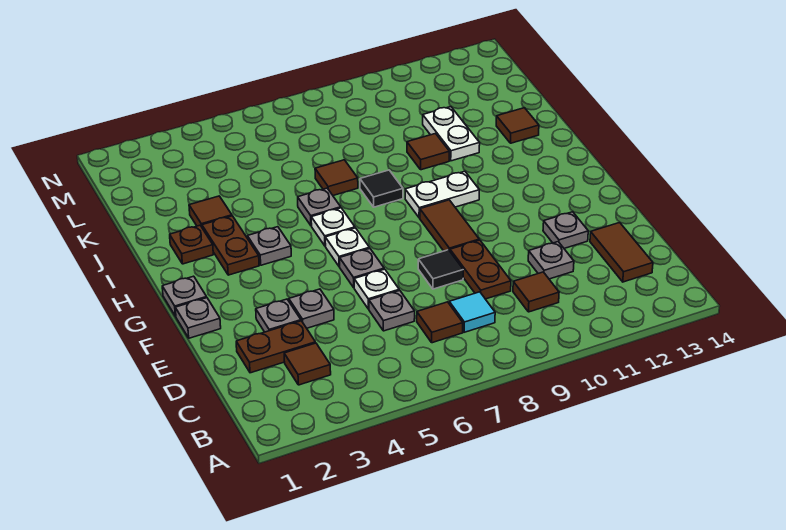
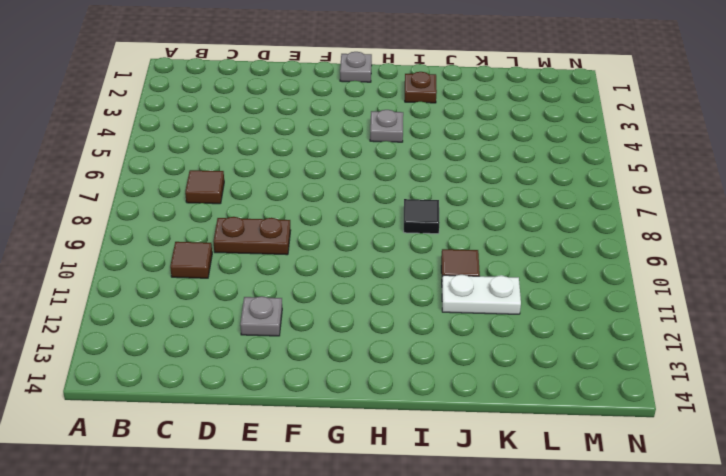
none -> brown 1x1 tile [284,343,331,385]
none -> cyan 1x1 tile [449,292,495,332]
none -> brown 1x2 tile [590,223,653,282]
none -> brown 1x2 plate [236,321,315,373]

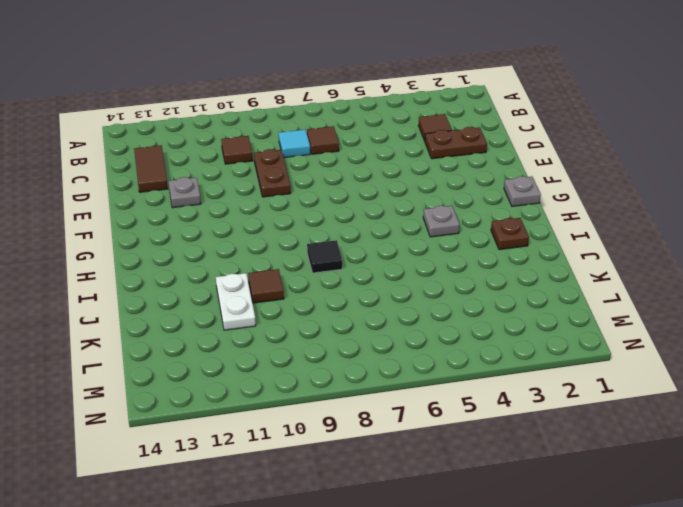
none -> grey 1x1 plate [369,290,415,331]
none -> grey 1x1 plate [528,242,574,279]
none -> grey 1x1 plate [256,299,301,332]
none -> grey 1x1 plate [289,289,334,328]

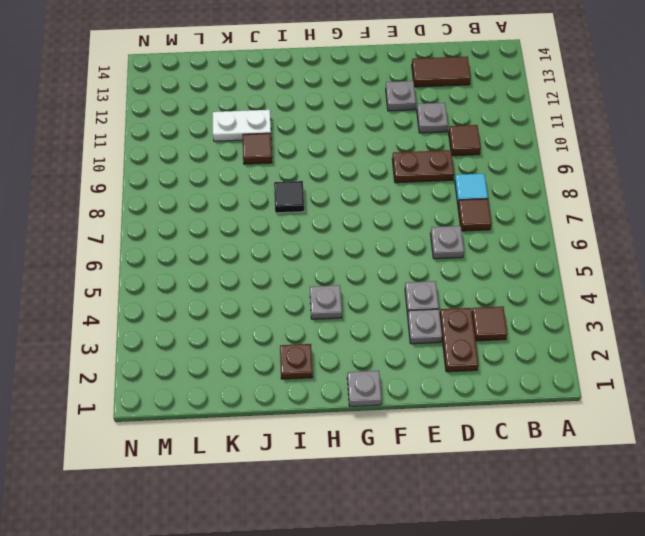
none -> white 1x1 plate [354,269,399,309]
none -> black 1x1 tile [418,250,463,289]
none -> grey 1x1 plate [175,298,221,338]
none -> grey 1x1 plate [340,248,384,288]

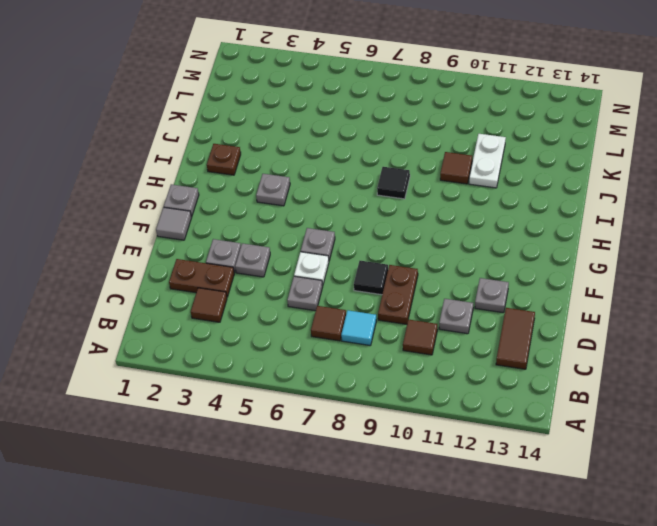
grey 1x1 tile [156,207,191,240] -> grey 1x1 plate [175,298,221,338]
none -> brown 1x2 tile [420,200,479,251]
none -> white 1x1 plate [325,228,369,267]
none -> brown 1x2 plate [202,216,259,275]
none -> white 1x1 plate [311,208,355,246]

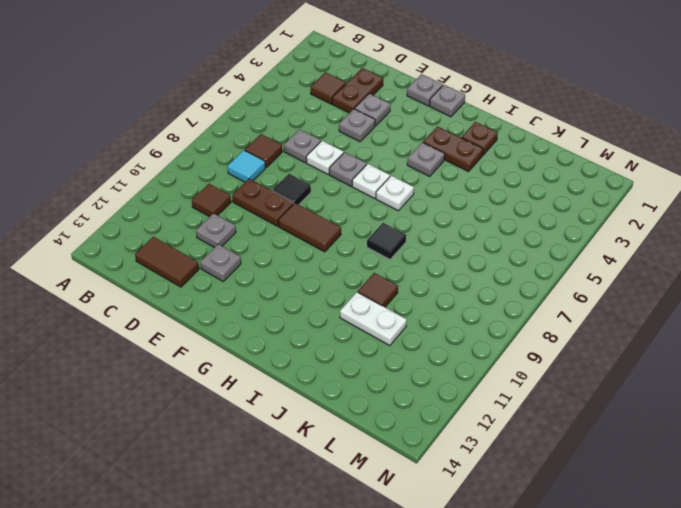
none -> white 1x2 plate [405,171,479,218]
none -> grey 1x1 plate [298,188,341,226]
none -> brown 1x1 tile [189,196,232,227]
none -> brown 1x1 tile [315,160,358,195]

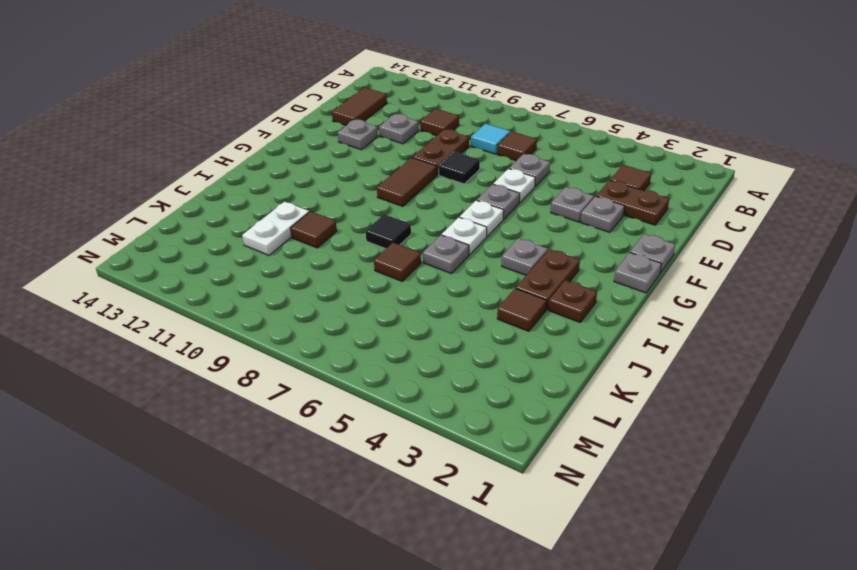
none -> white 1x2 plate [405,171,479,218]
none -> brown 1x1 tile [496,108,539,143]

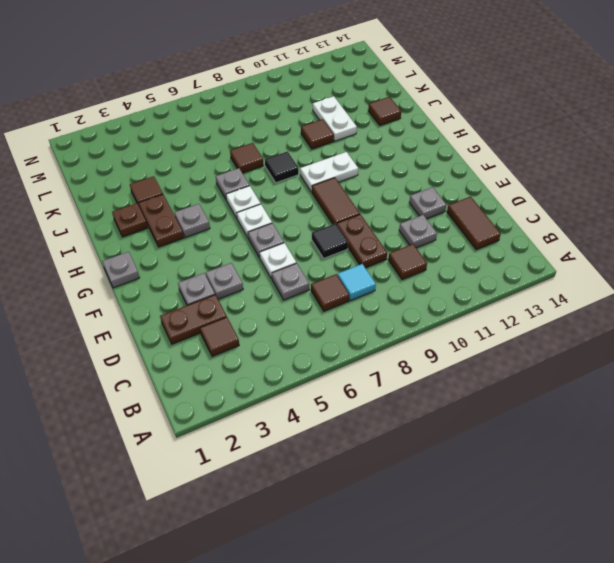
none -> grey 1x1 plate [175,298,221,338]

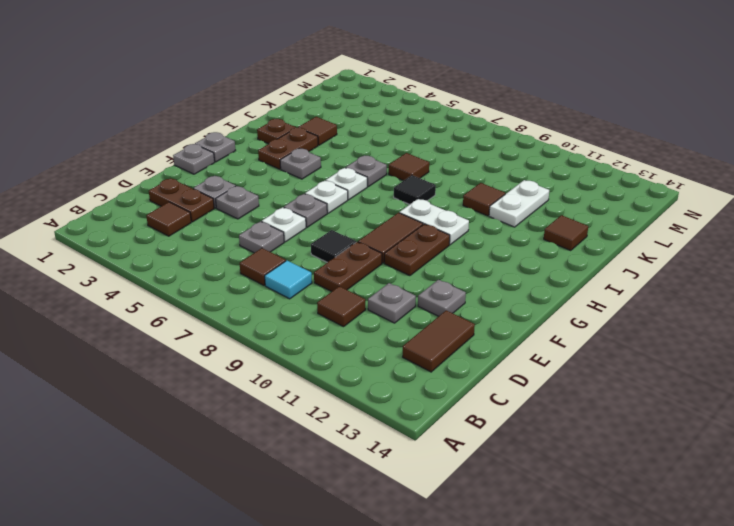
brown 1x2 plate [384,224,450,276] -> none

